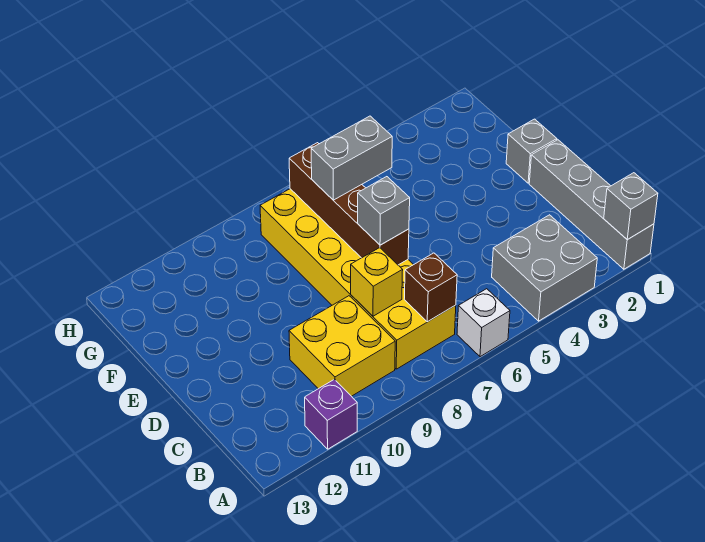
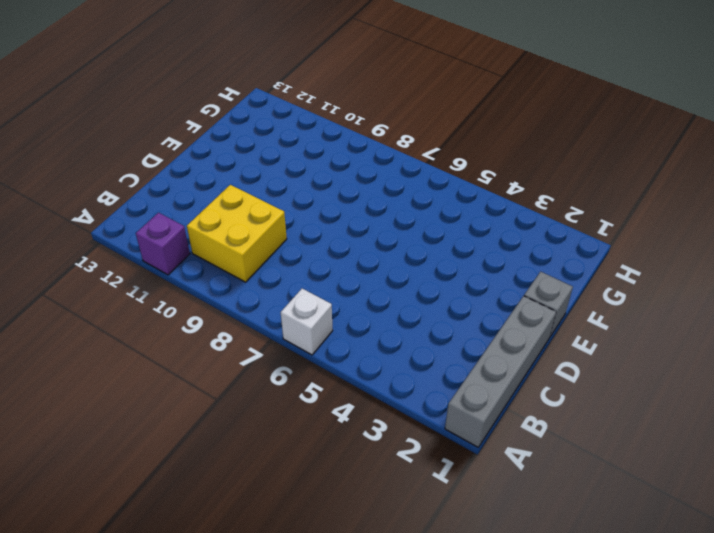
none -> grey 2x2 brick [492,215,597,321]
none -> yellow 2x6 brick [260,189,456,369]
none -> grey 1x1 brick [604,173,658,240]

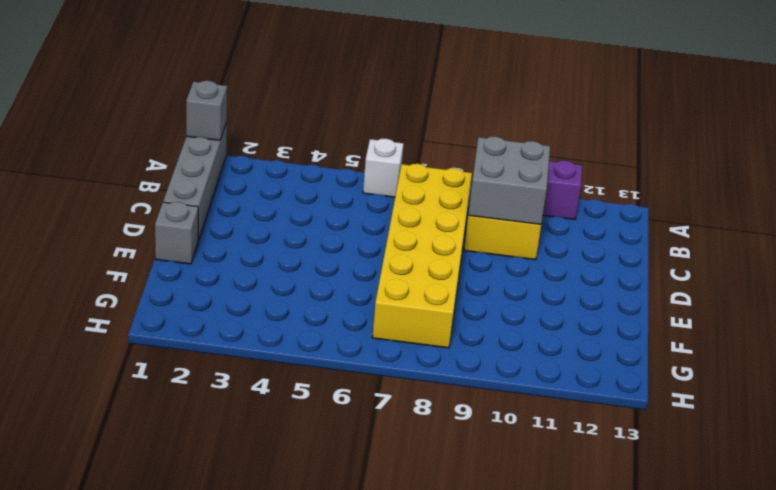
grey 2x2 brick [468,137,550,224] -> grey 2x2 brick moved to [492,215,597,321]
none -> brown 1x1 brick [404,253,457,322]
none -> yellow 1x1 brick [351,248,403,316]
none -> brown 1x4 brick [289,143,409,265]

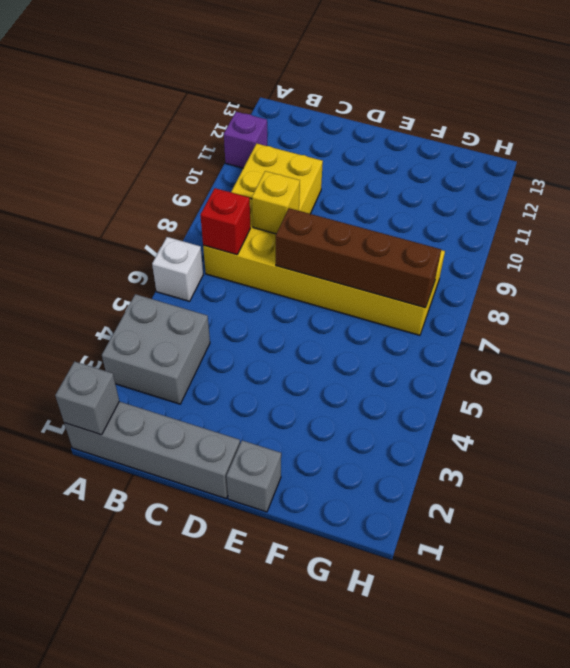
red 1x1 brick [201,188,250,255] -> brown 1x1 brick [404,253,457,322]
none -> grey 1x1 brick [358,177,410,245]
none -> grey 1x2 brick [311,116,392,200]

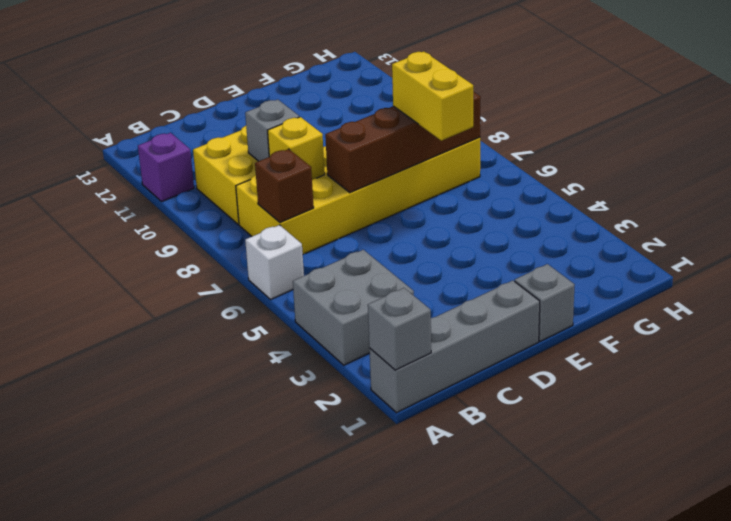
grey 1x1 brick [245,100,299,161] -> grey 1x1 brick moved to [358,177,410,245]
yellow 1x2 brick [392,51,473,141] -> grey 1x2 brick [311,116,392,200]

